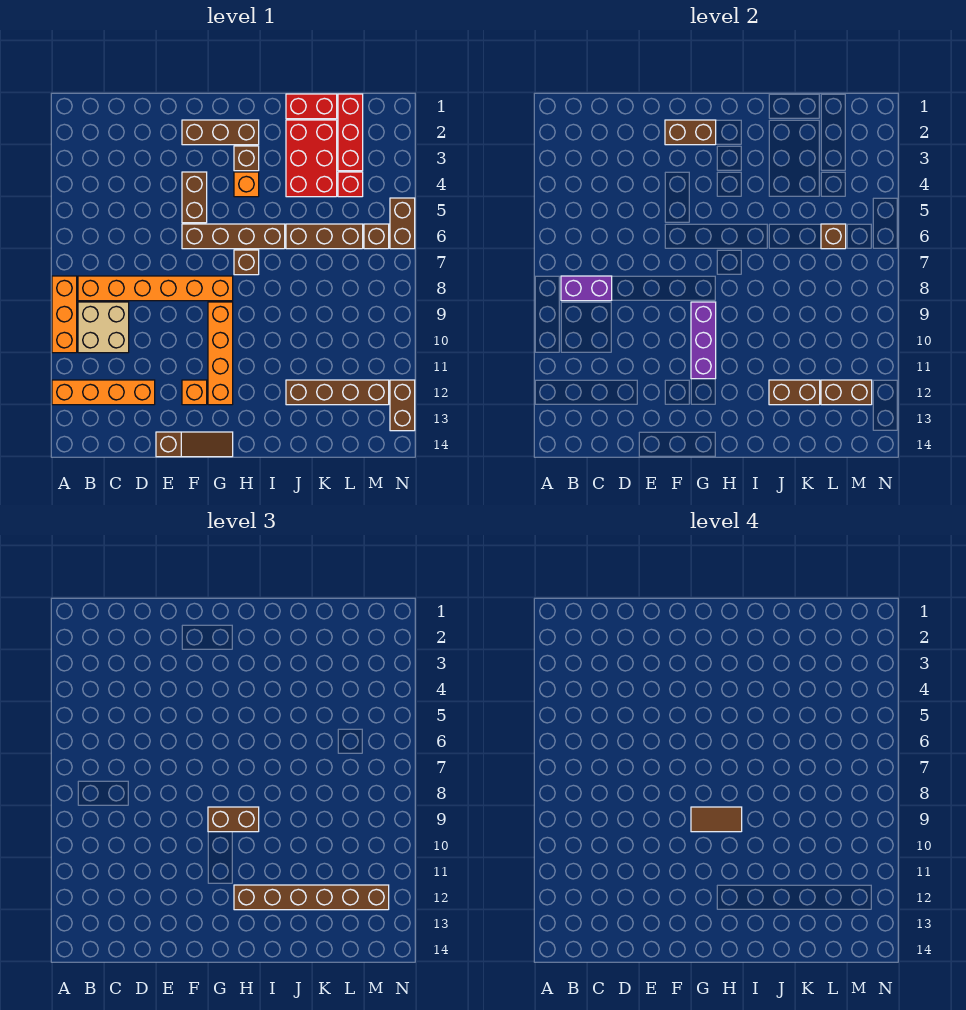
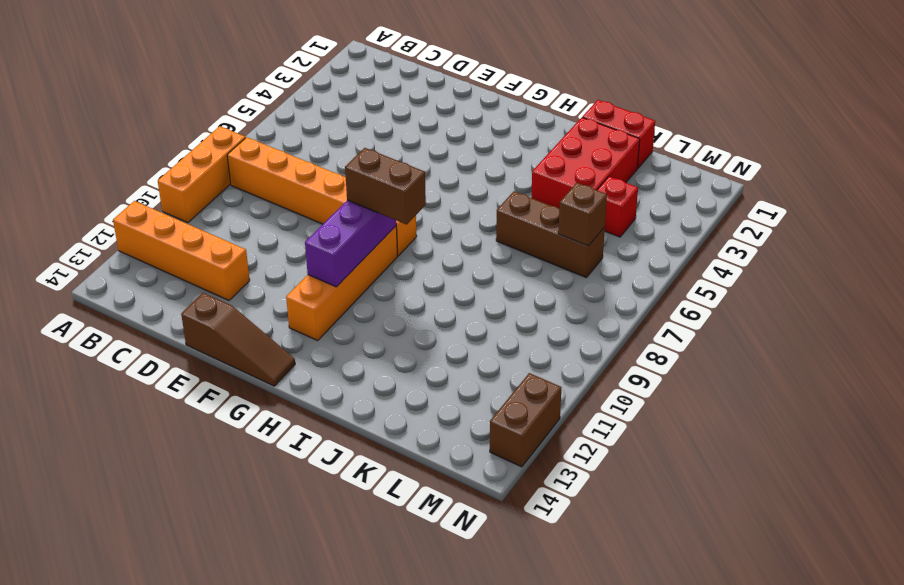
none -> tan 2x2 brick [78,302,129,353]
none -> brown 1x3 brick [182,120,259,145]
none -> brown 1x2 brick [182,172,207,223]
none -> brown 1x4 brick [182,224,285,249]

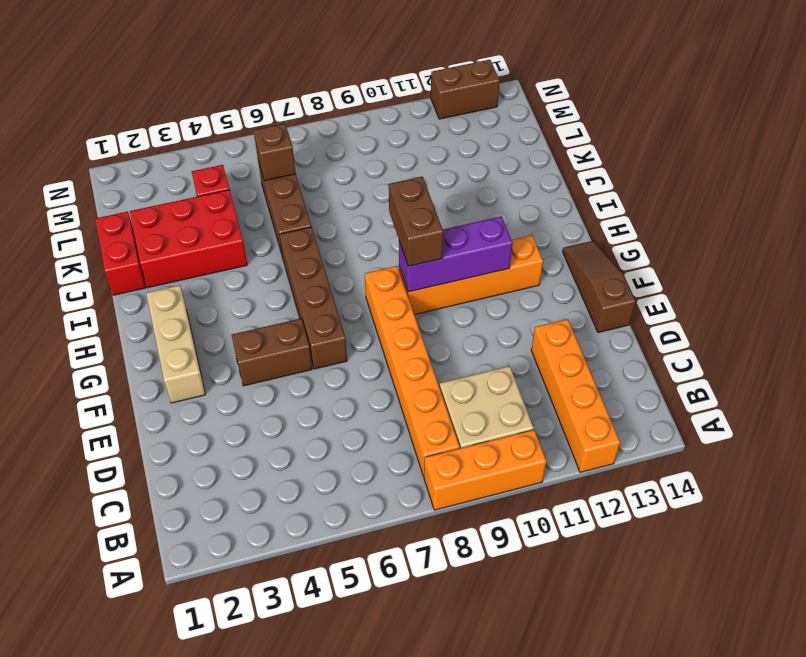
tan 1x3 brick [146,285,205,403] -> brown 1x3 brick [182,120,259,145]
none -> orange 1x1 brick [182,380,207,405]
none -> brown 1x1 brick [234,146,259,171]
none -> orange 1x1 brick [234,172,259,197]
none -> brown 1x1 brick [234,250,259,275]

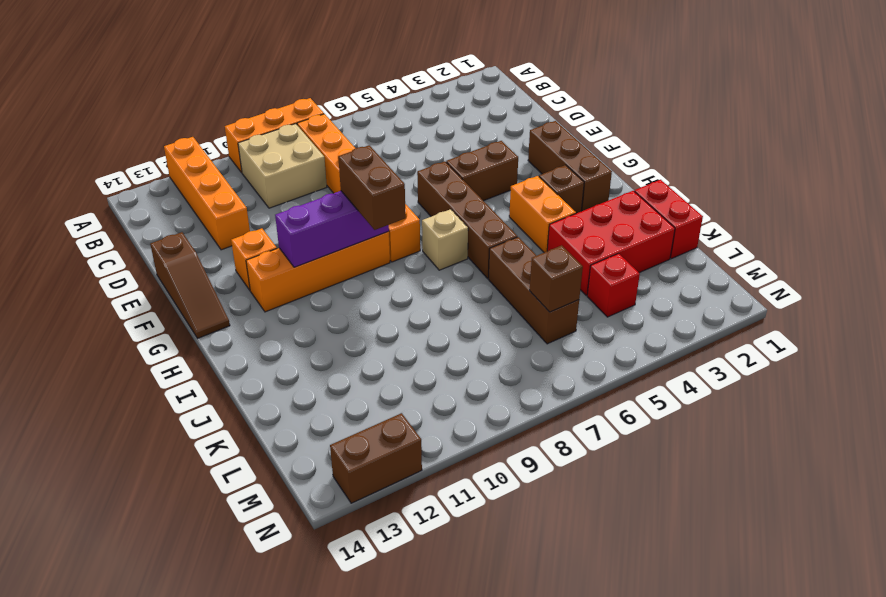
orange 1x2 brick [509,176,576,252] -> orange 1x1 brick [234,172,259,197]
tan 1x1 brick [422,209,468,270] -> brown 1x1 brick [234,250,259,275]
none -> brown 1x4 brick [286,380,389,405]
none -> red 1x3 brick [338,94,363,171]
none -> brown 1x1 brick [364,224,389,249]
none -> brown 1x2 brick [390,198,415,249]

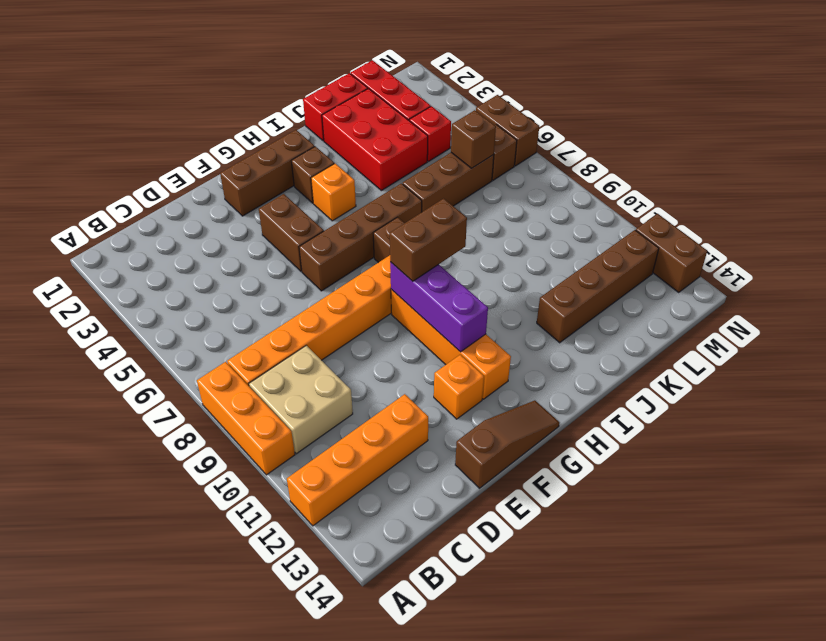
none -> purple 1x2 brick [561,276,612,301]
none -> brown 1x2 brick [665,120,716,145]
none -> brown 1x2 brick [769,380,820,405]
none -> brown 1x2 brick [821,380,872,405]

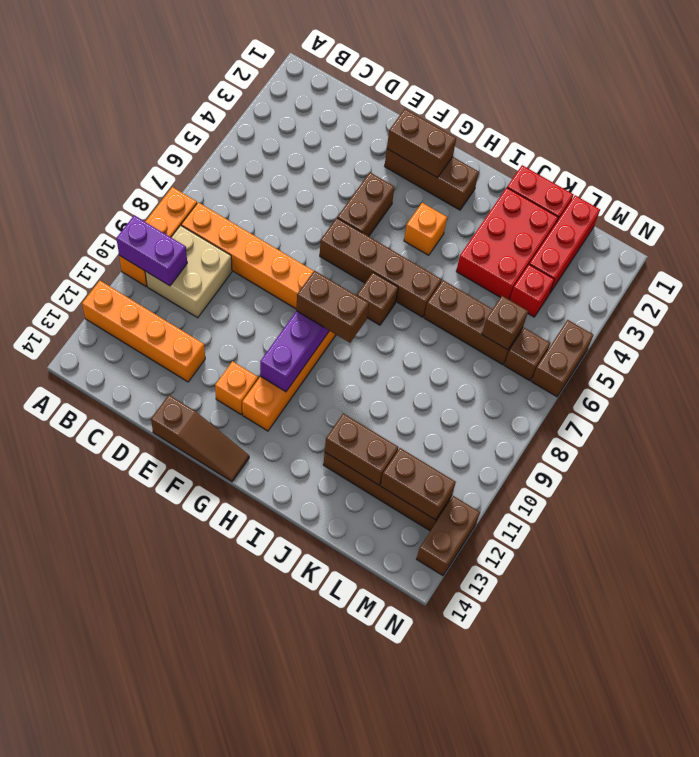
purple 1x2 brick [116,216,187,286] -> purple 1x2 brick moved to [561,276,612,301]
none -> brown 1x1 brick [234,146,259,171]
none -> brown 1x6 brick [234,885,389,910]
none -> brown 1x2 tile [691,807,742,832]

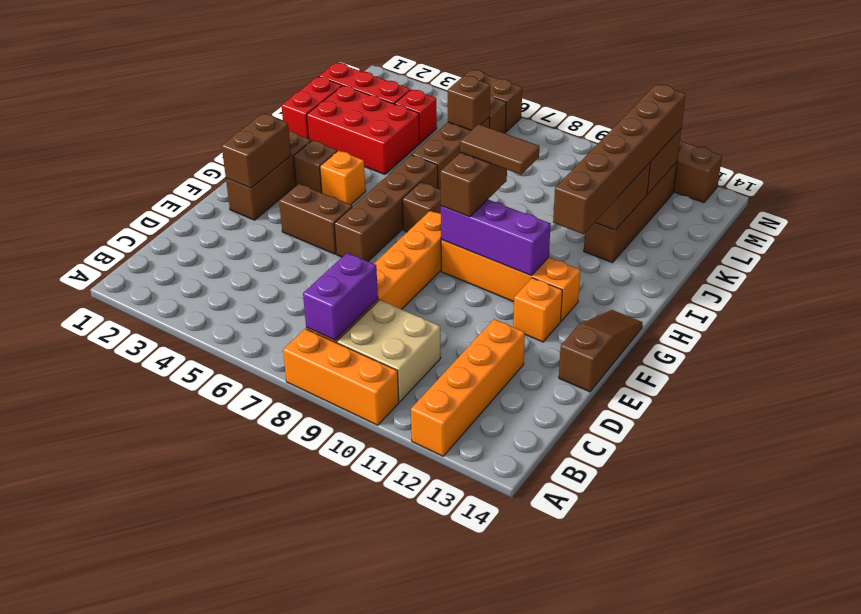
brown 1x2 tile [460,124,539,175] -> brown 1x2 tile turned to [691,807,742,832]

